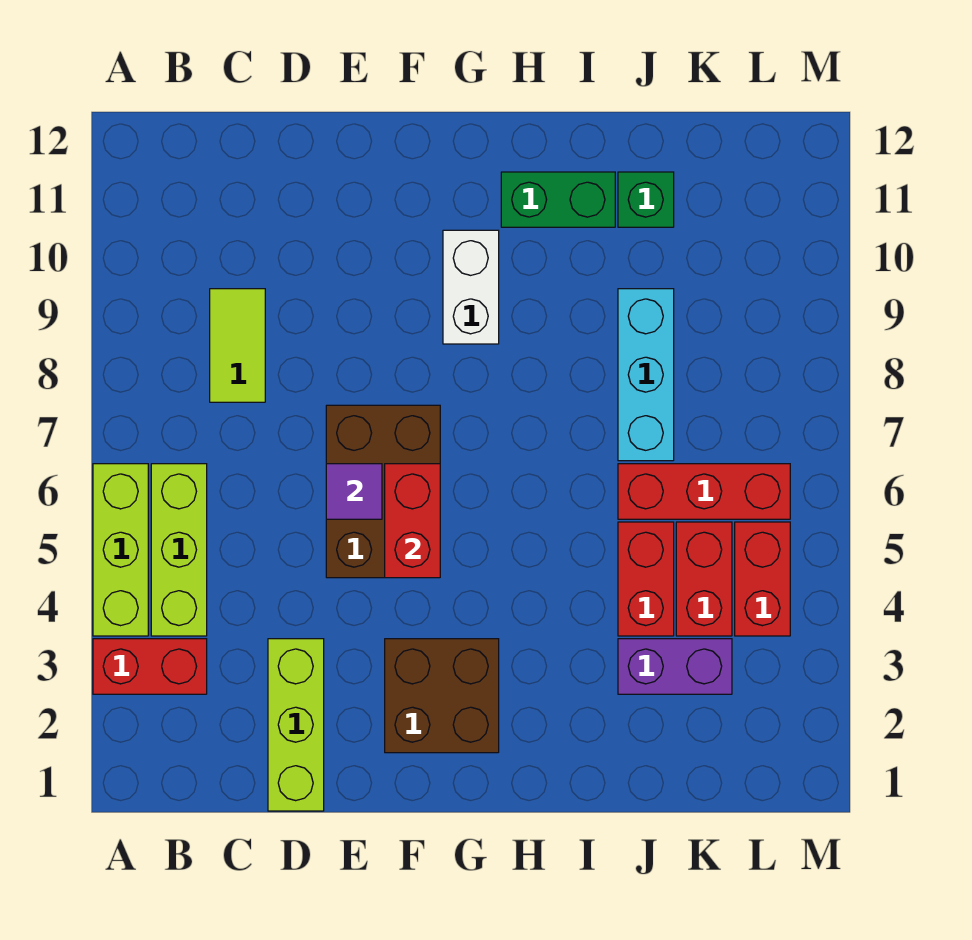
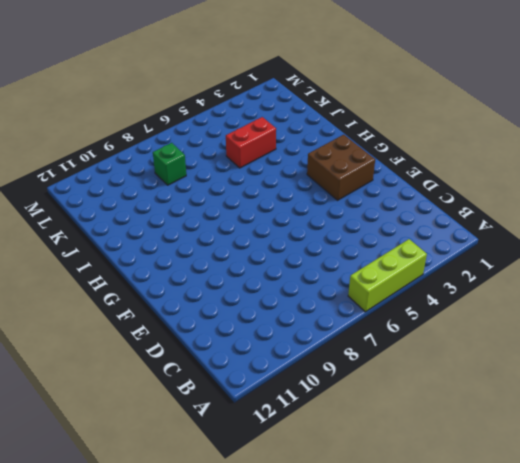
green 1x1 brick [153,143,186,185] -> green 1x1 brick moved to [618,172,674,227]
none -> red 1x2 brick [93,639,207,694]
none -> lime 1x3 brick [151,464,207,636]
none -> lime 1x2 tile [210,289,265,402]

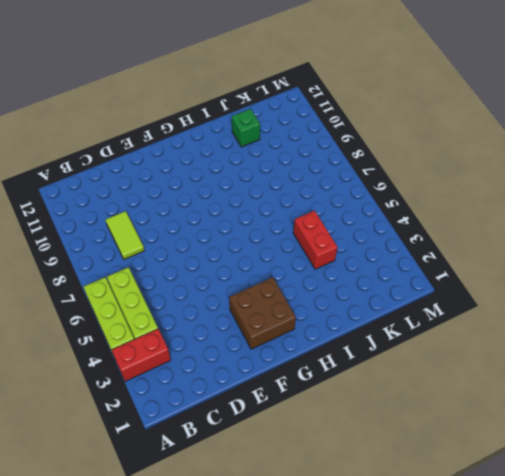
none -> lime 1x3 brick [268,639,324,811]
none -> brown 2x3 brick [326,405,440,578]
none -> white 1x2 brick [443,230,499,344]

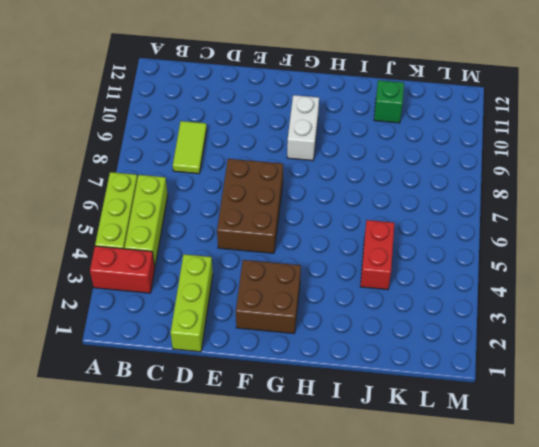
none -> green 1x2 brick [501,172,615,227]
none -> purple 1x2 brick [618,639,732,694]
none -> red 1x3 brick [618,464,790,519]

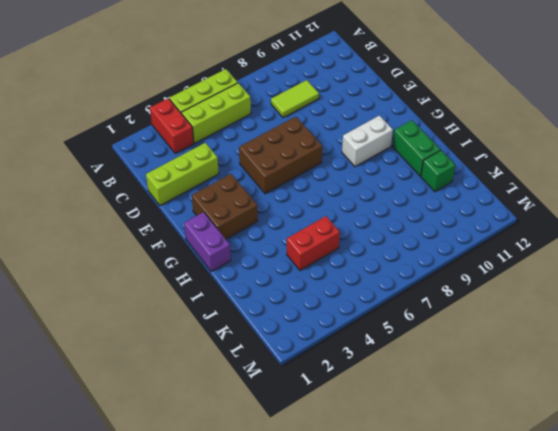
purple 1x2 brick [184,212,231,271] -> purple 1x2 brick moved to [618,639,732,694]
none -> red 1x3 brick [618,464,790,519]
none -> cyan 1x3 brick [618,289,674,461]
none -> red 1x2 brick [676,522,732,636]

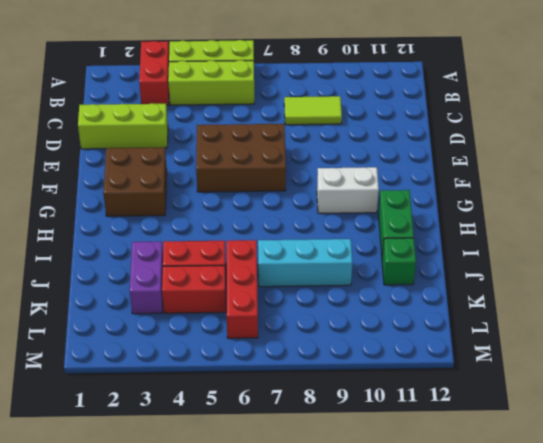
none -> red 1x2 brick [735,522,790,636]
none -> purple 1x1 tile [326,464,382,519]
none -> red 1x2 brick [385,464,440,578]

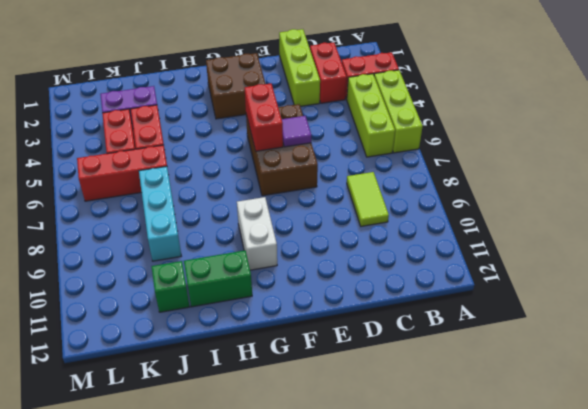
red 1x2 brick [310,42,347,103] -> red 1x2 brick moved to [735,522,790,636]

